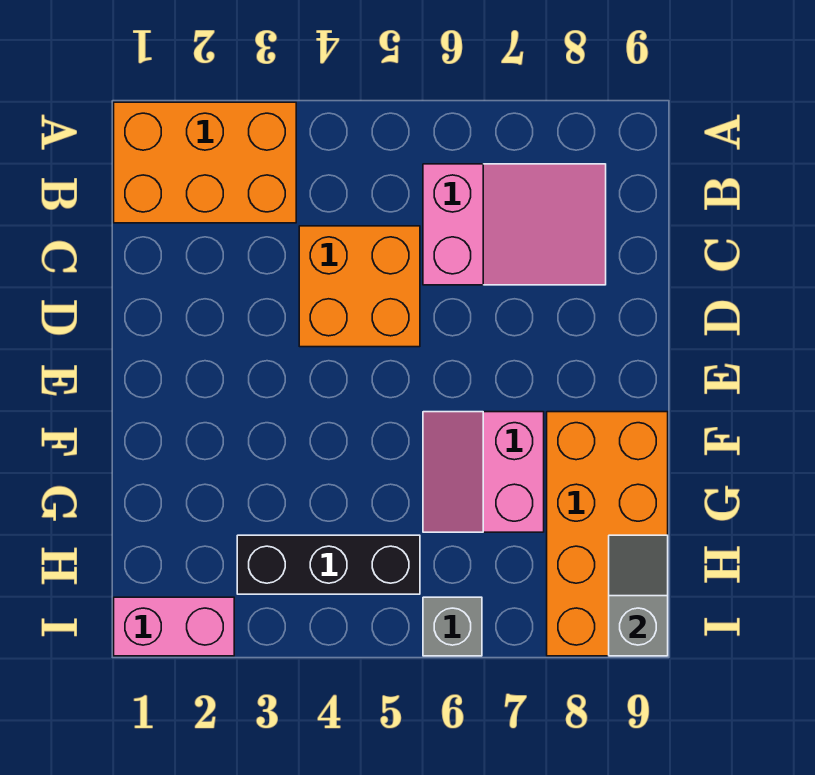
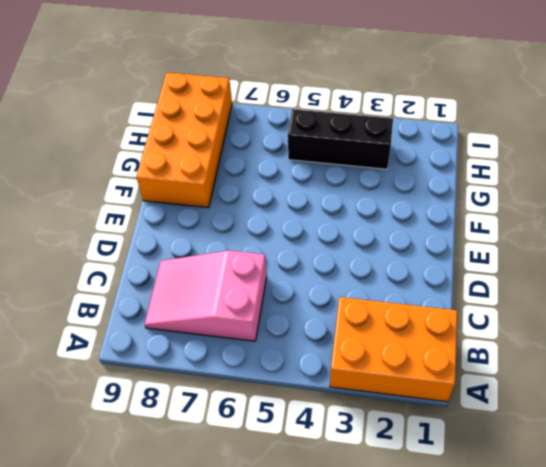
none -> orange 2x2 brick [299,226,420,347]
none -> pink 2x2 slope [423,412,544,532]

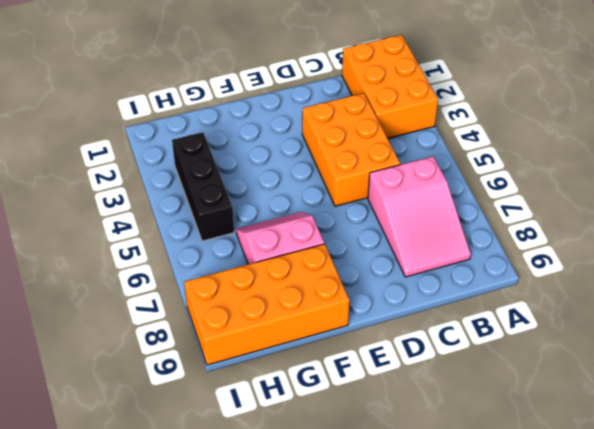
orange 2x3 brick [302,93,400,206] -> orange 2x2 brick [299,226,420,347]
none -> pink 1x2 brick [114,597,234,656]
none -> grey 1x1 brick [423,597,482,656]

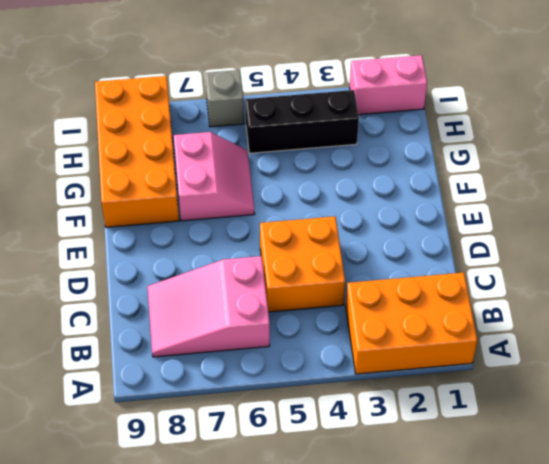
none -> grey 1x2 slope [609,535,668,656]

